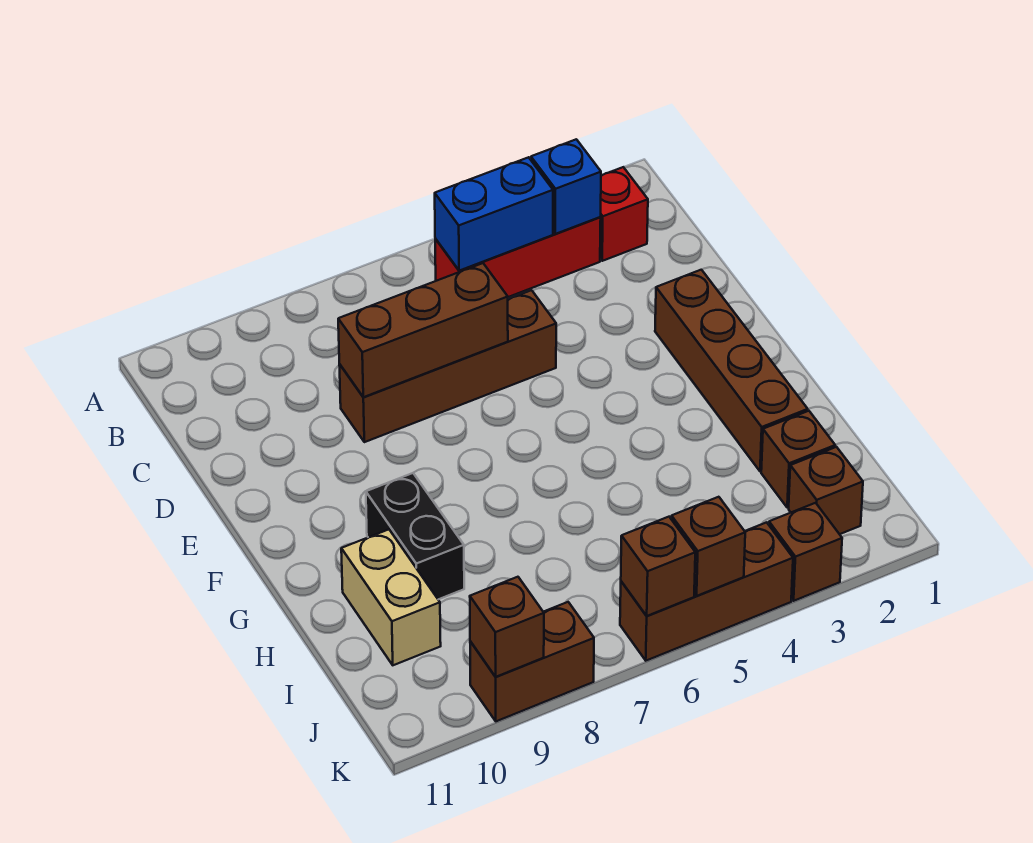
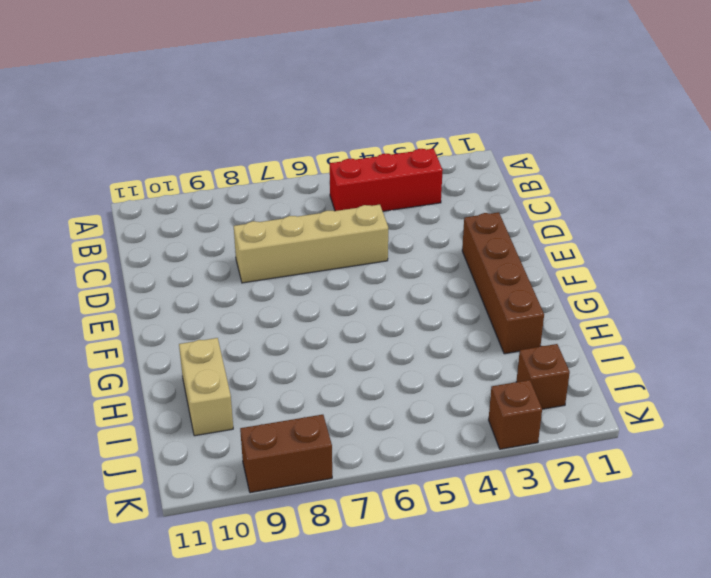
tan 1x4 brick [234,205,388,283] -> brown 1x4 brick [339,290,556,442]
none -> red 1x1 brick [600,167,648,261]
none -> black 1x2 brick [366,473,464,599]
none -> brown 1x1 brick [761,411,835,508]

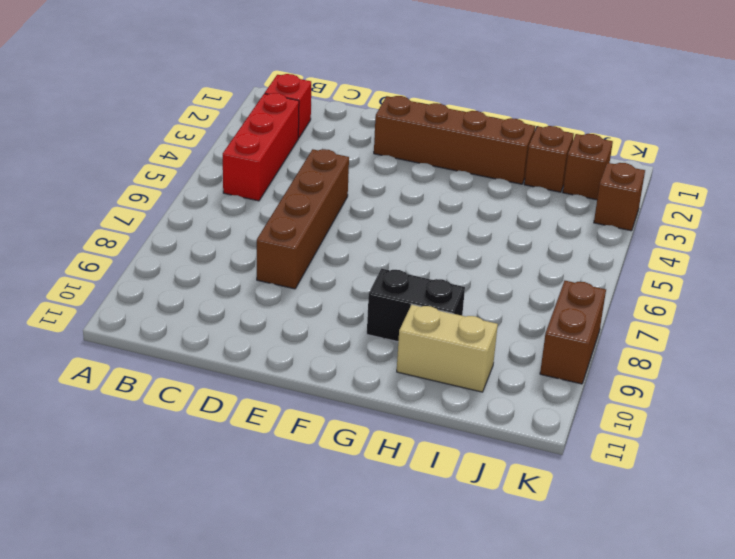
none -> brown 1x3 brick [620,522,793,661]
none -> blue 1x1 brick [531,139,601,234]
none -> blue 1x2 brick [435,157,553,271]

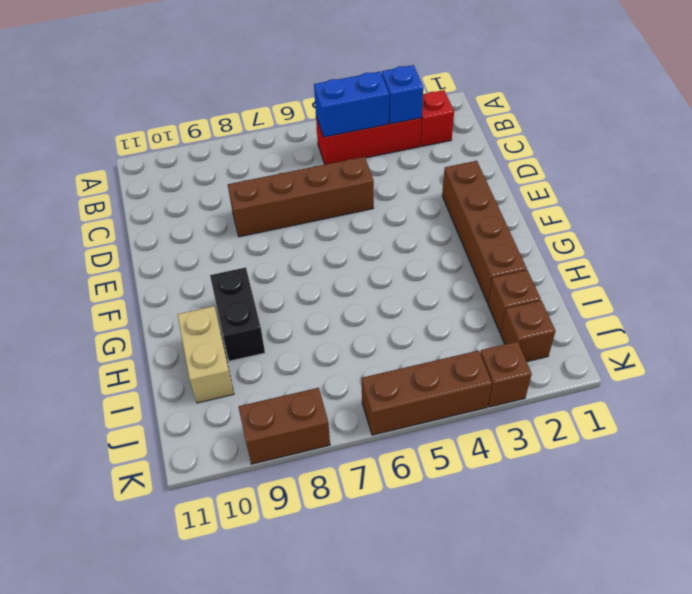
none -> brown 1x3 brick [338,263,508,397]
none -> brown 1x1 brick [671,497,745,596]
none -> brown 1x1 brick [621,517,695,616]

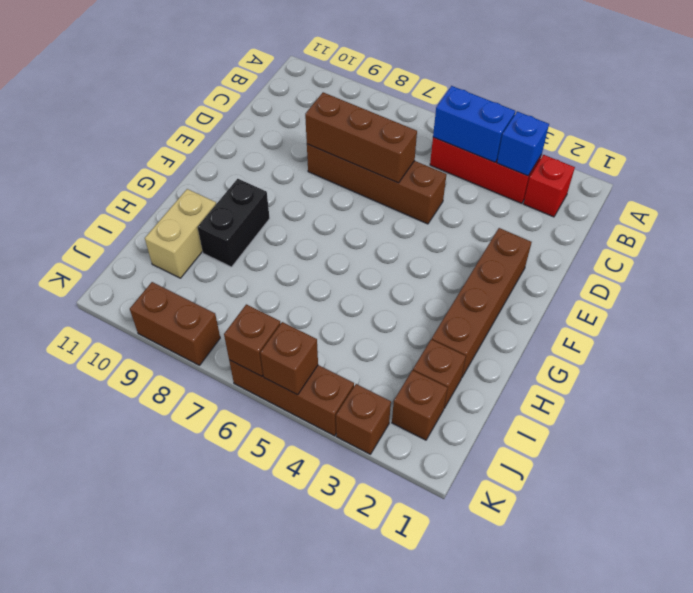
none -> brown 1x1 brick [470,577,544,677]

